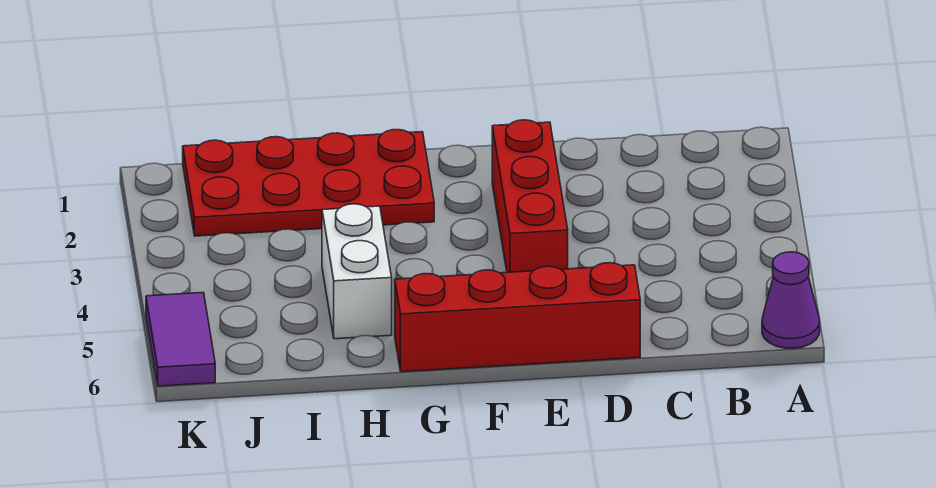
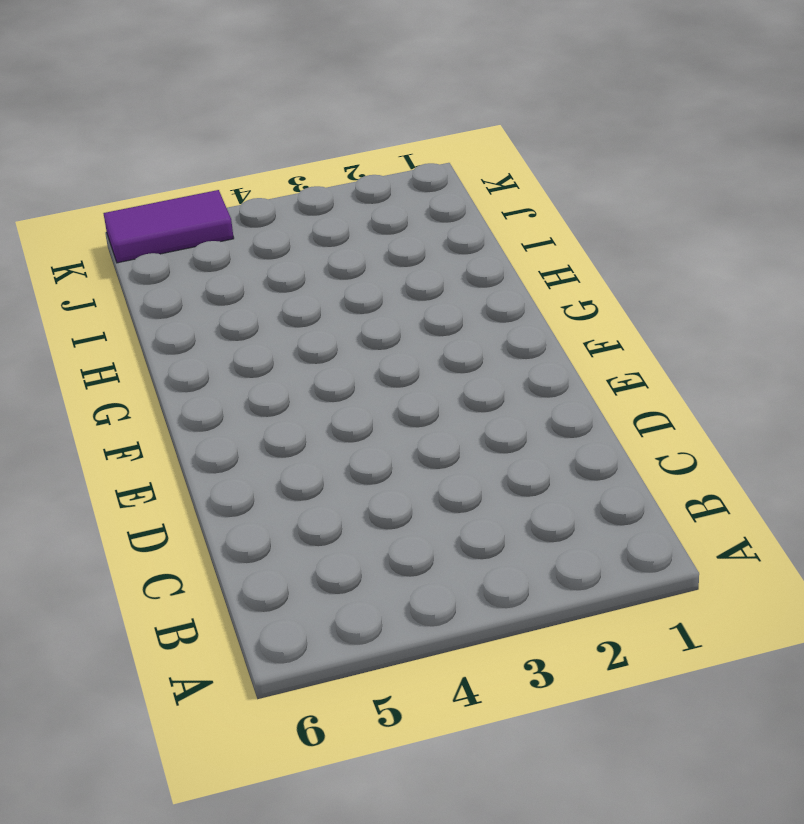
none -> purple 1x1 cone [762,252,820,349]
none -> red 1x4 brick [395,263,640,372]

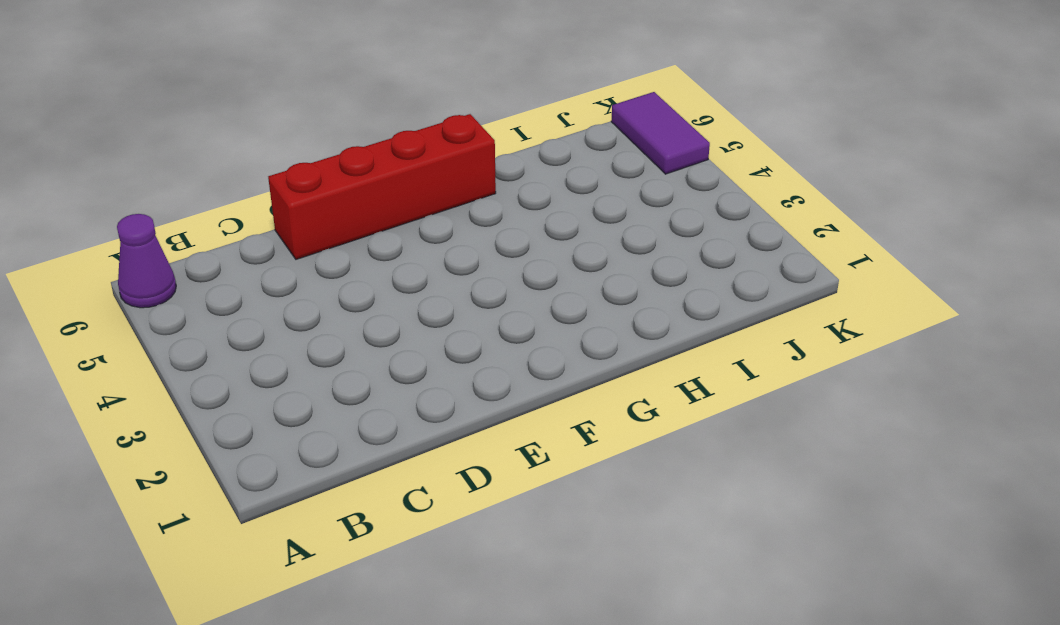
none -> red 1x3 brick [492,120,568,272]
none -> red 2x4 plate [183,130,434,236]

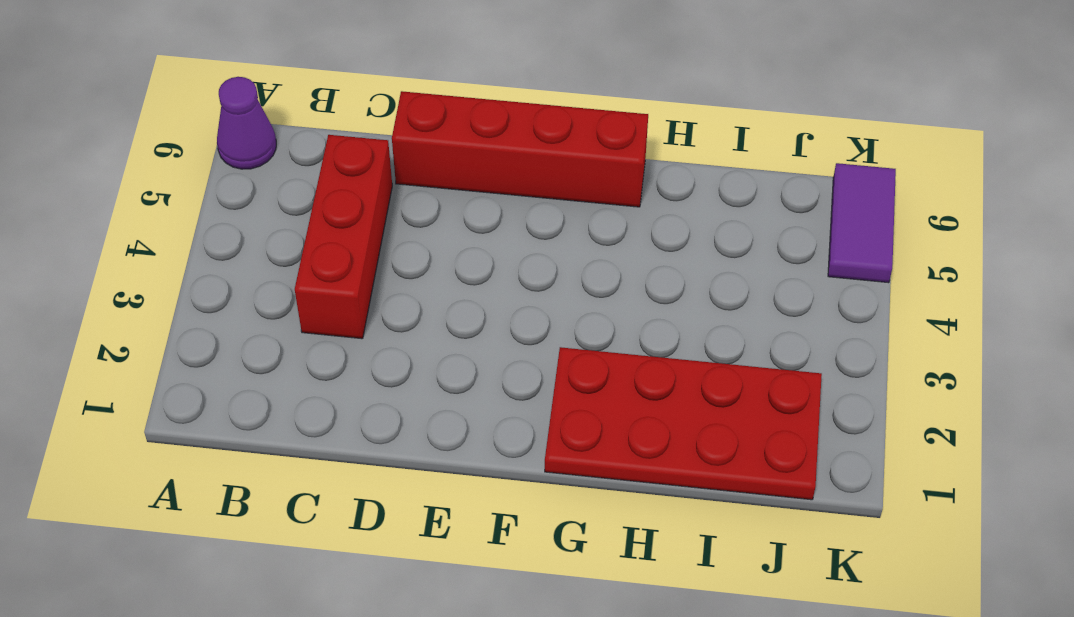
red 1x3 brick [295,135,392,339] -> red 1x3 brick moved to [492,120,568,272]
none -> white 1x2 brick [322,204,392,339]

